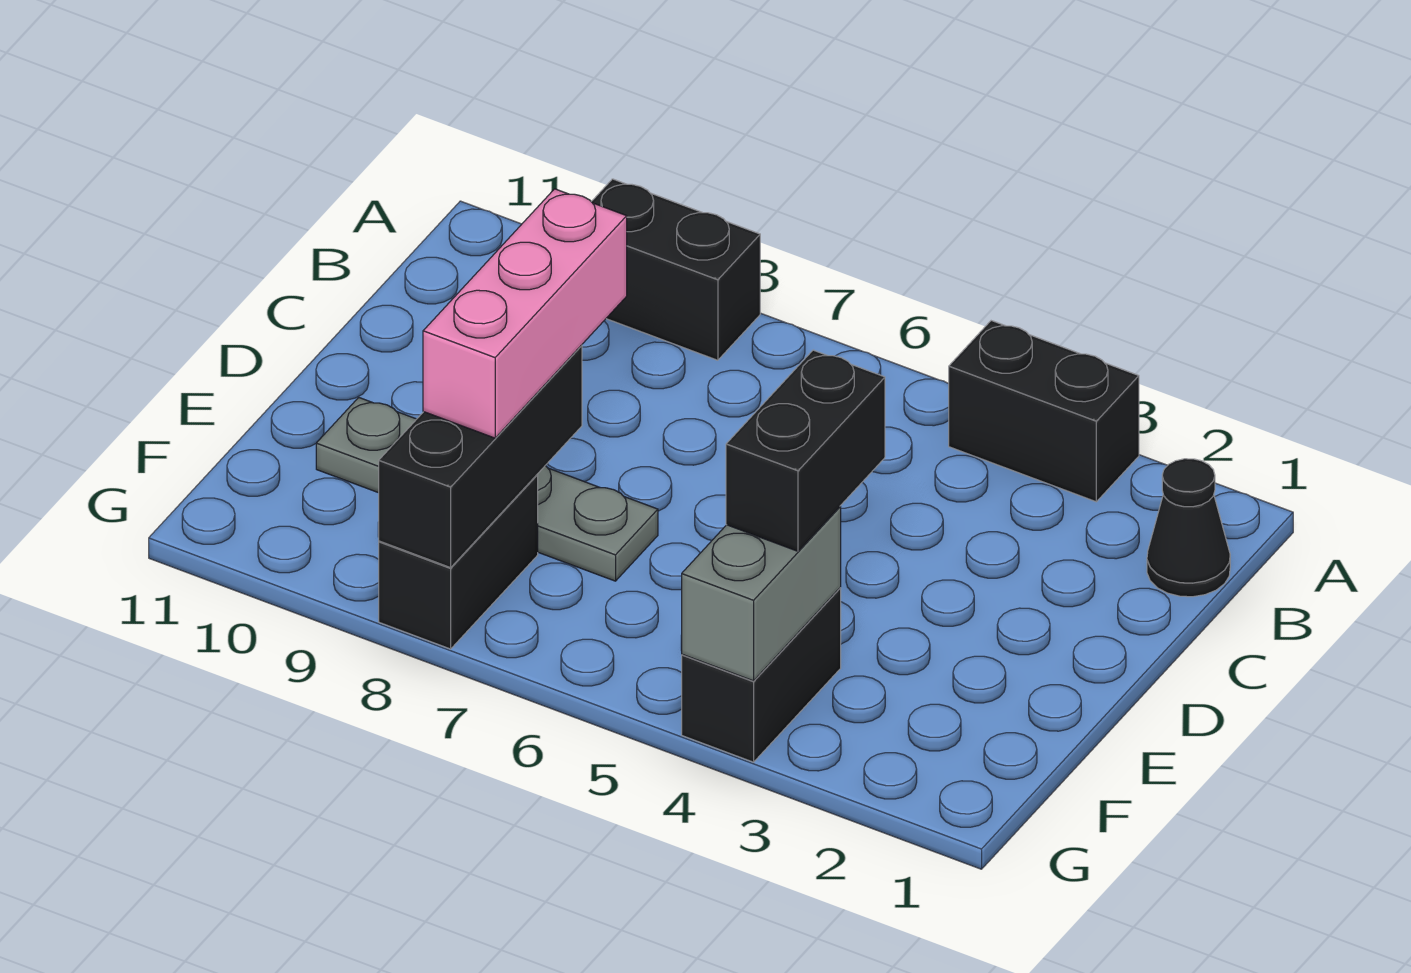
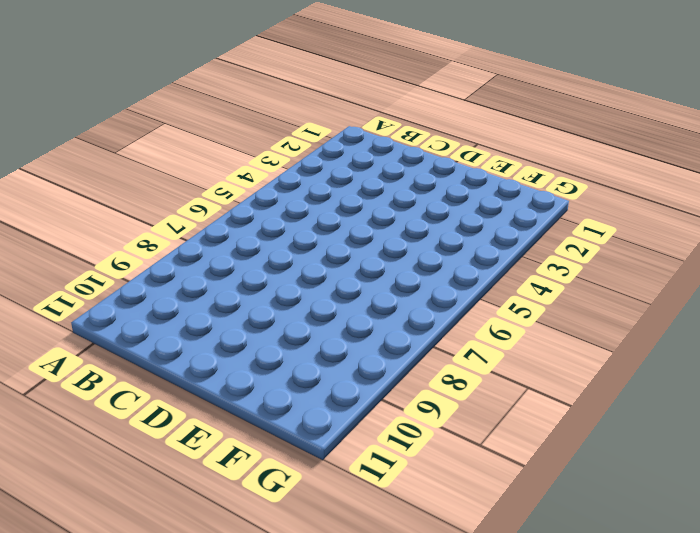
none -> black 1x2 brick [948,321,1139,502]
none -> black 1x2 brick [591,179,760,360]

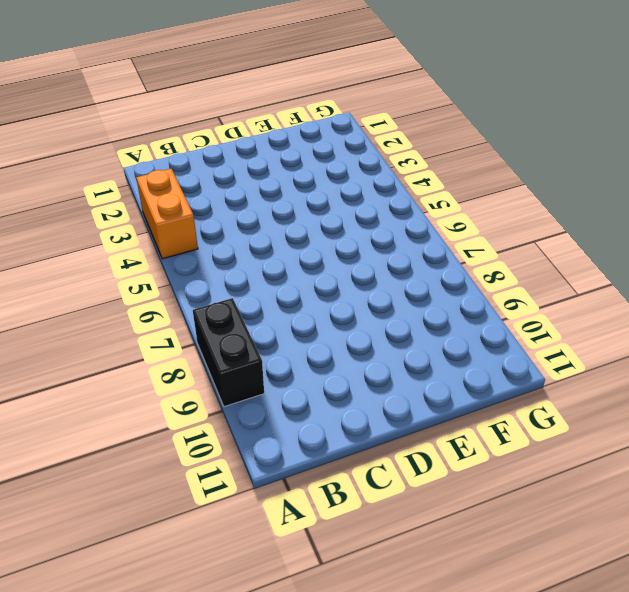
orange 1x2 brick [136,169,198,259] -> black 1x2 brick [948,321,1139,502]
none -> black 1x1 cone [1147,459,1230,597]
none -> grey 1x4 plate [316,397,658,581]

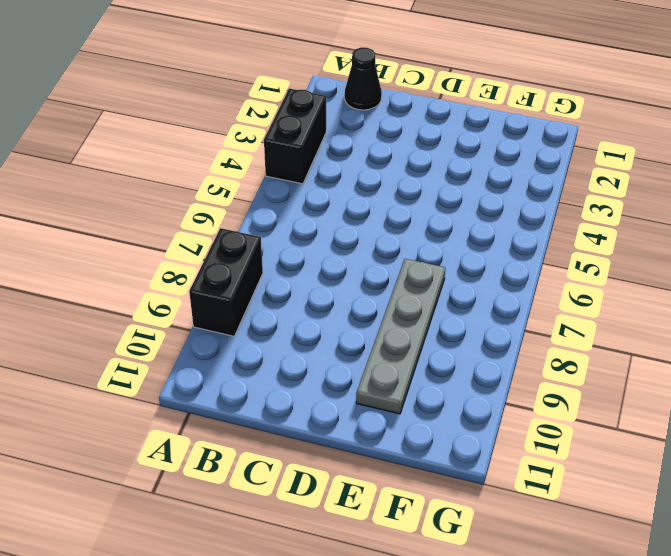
none -> black 1x2 brick [682,588,841,762]
none -> black 1x2 brick [379,475,538,649]

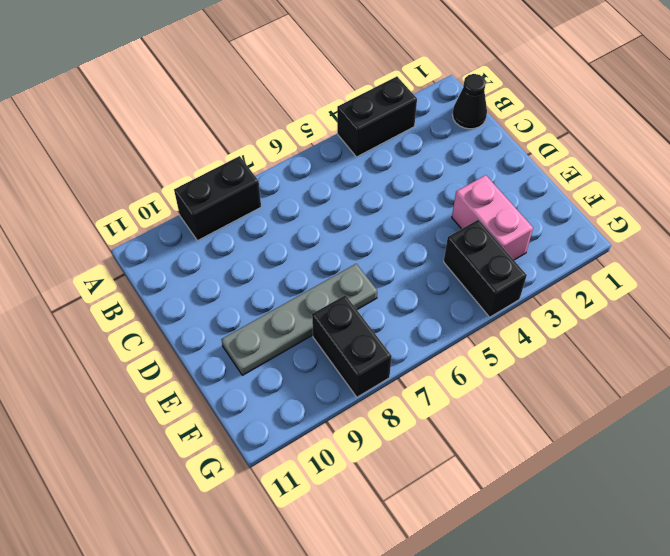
pink 1x2 brick [452,175,533,260] -> none
none -> black 1x3 brick [378,345,582,568]
none -> grey 1x2 brick [682,507,841,681]

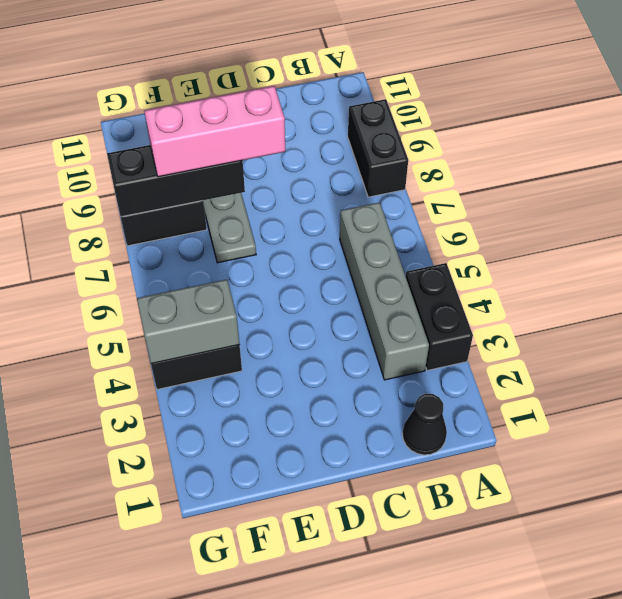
grey 1x4 brick [340,202,429,380] -> none
none -> black 1x2 brick [726,350,885,551]

